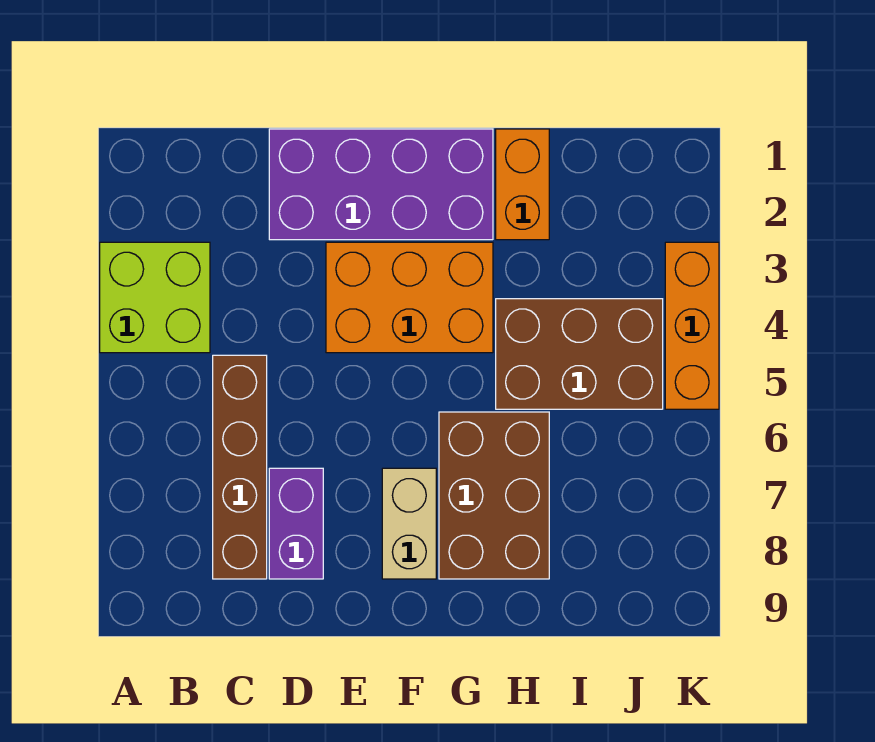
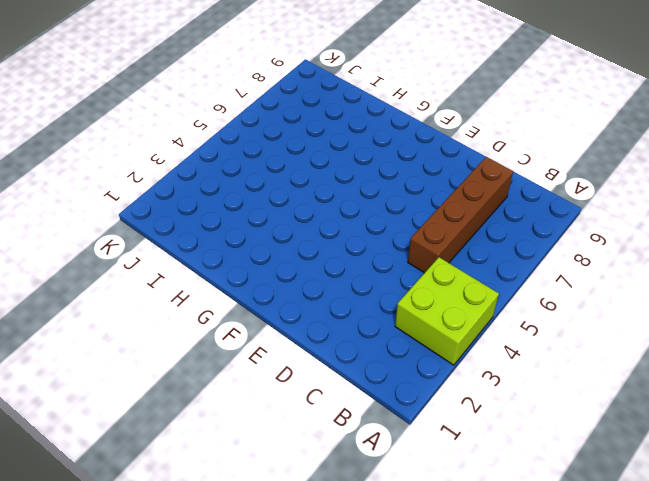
none -> purple 2x4 brick [269,129,493,240]
none -> purple 1x2 brick [269,468,323,579]

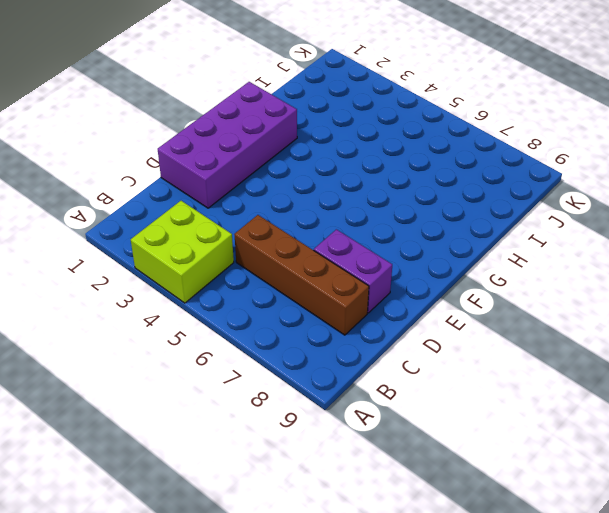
none -> orange 2x3 brick [326,242,493,353]
none -> tan 1x2 brick [382,468,436,579]

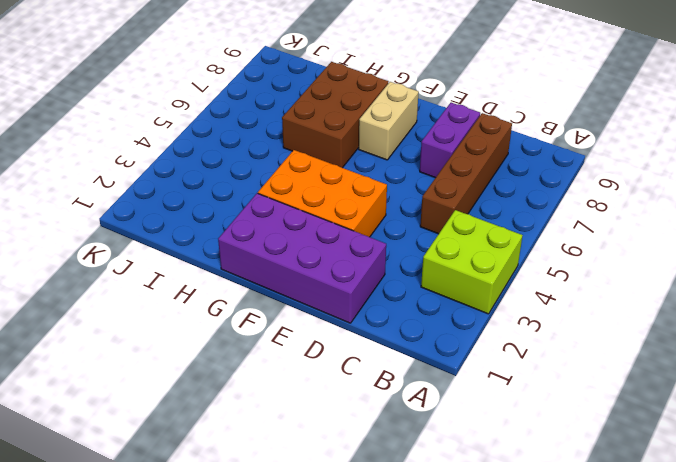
none -> orange 1x2 brick [496,129,549,240]
none -> brown 2x3 brick [496,299,663,409]

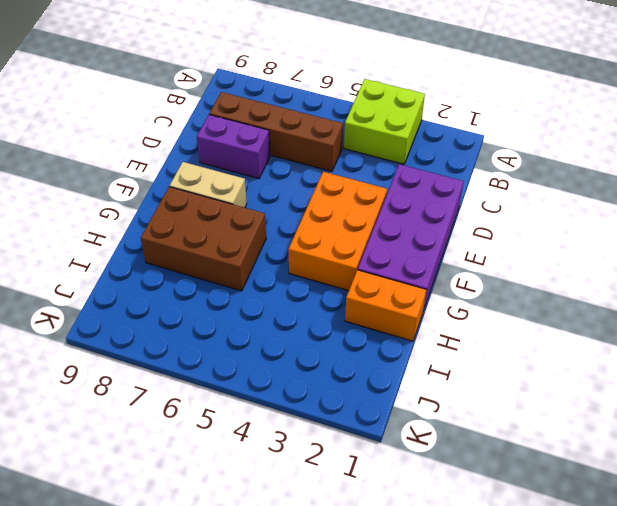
none -> brown 2x3 brick [496,299,663,409]
none -> orange 1x3 brick [665,242,719,409]

